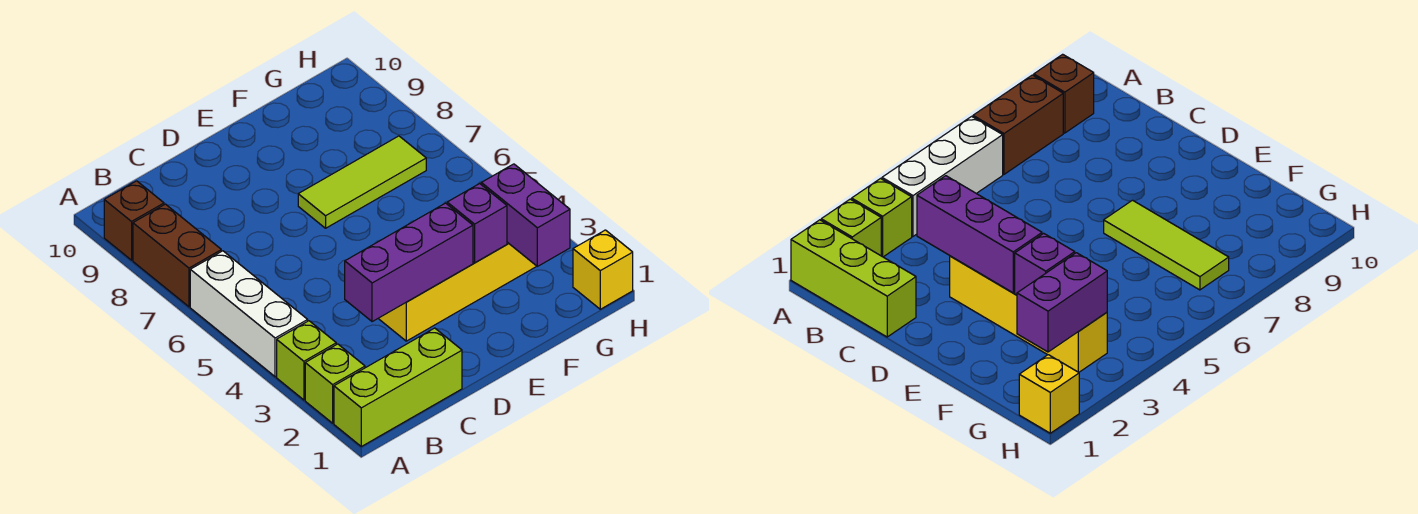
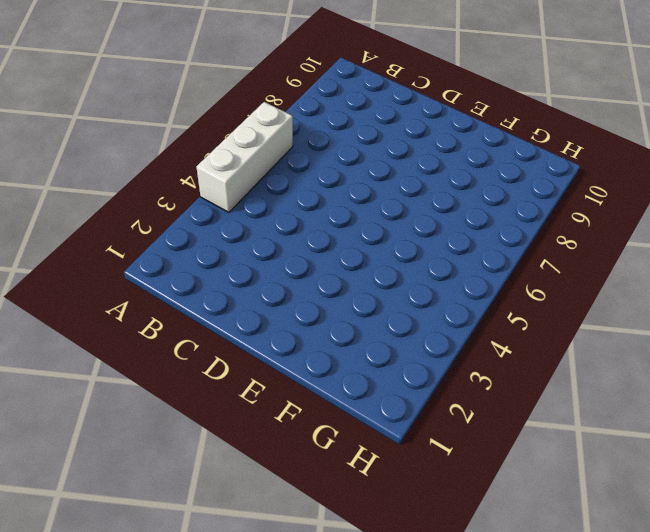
none -> lime 1x3 brick [334,328,462,446]
none -> lime 1x1 brick [305,344,365,423]
none -> lime 1x1 brick [277,321,336,400]

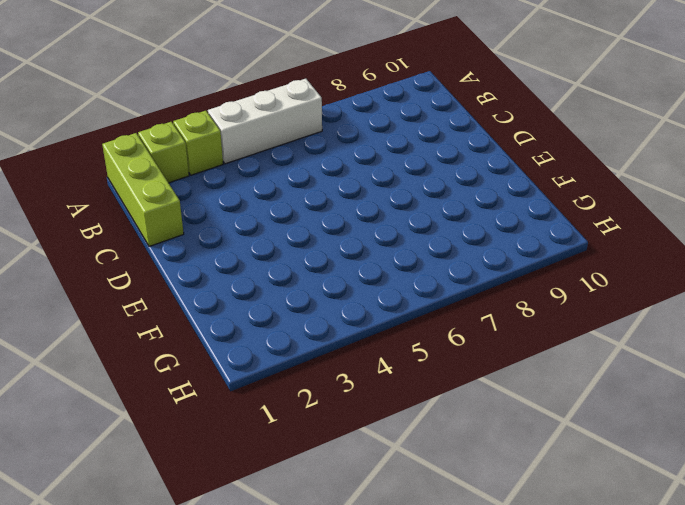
none -> brown 1x2 brick [133,204,221,307]
none -> brown 1x1 brick [104,181,164,260]
none -> yellow 1x4 brick [379,242,537,341]

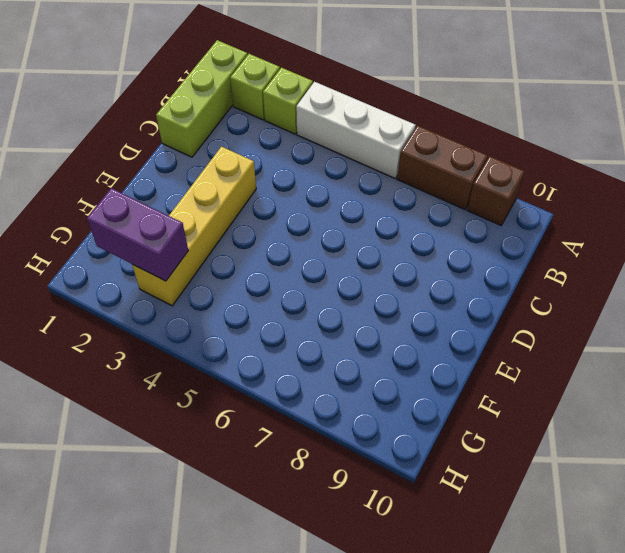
none -> lime 1x3 tile [298,136,426,228]
none -> yellow 1x1 brick [573,230,633,309]
none -> purple 1x3 brick [345,203,473,322]

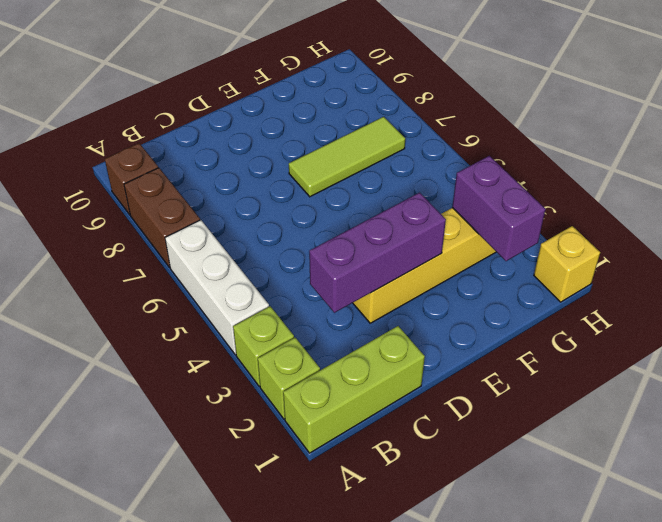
none -> purple 1x1 brick [447,184,507,263]

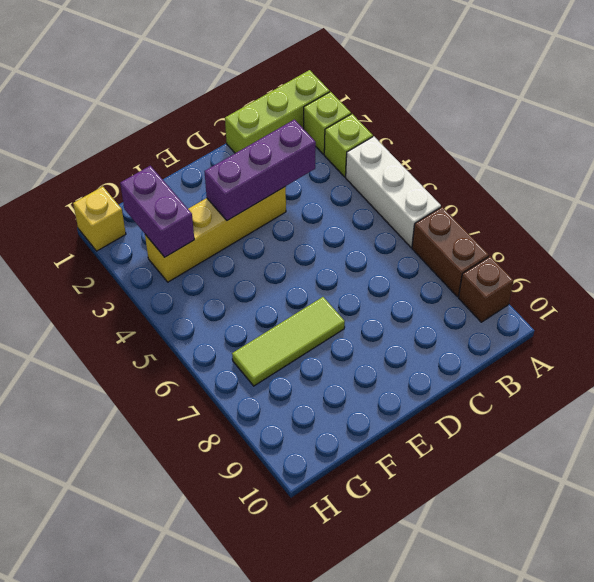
none -> purple 1x1 brick [447,184,507,263]

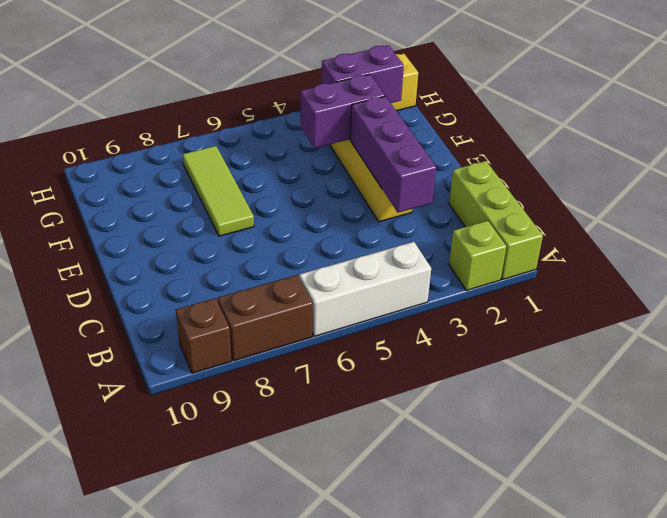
purple 1x2 brick [301,74,385,148] -> purple 1x1 brick [447,184,507,263]
none -> lime 1x1 brick [277,321,336,400]

